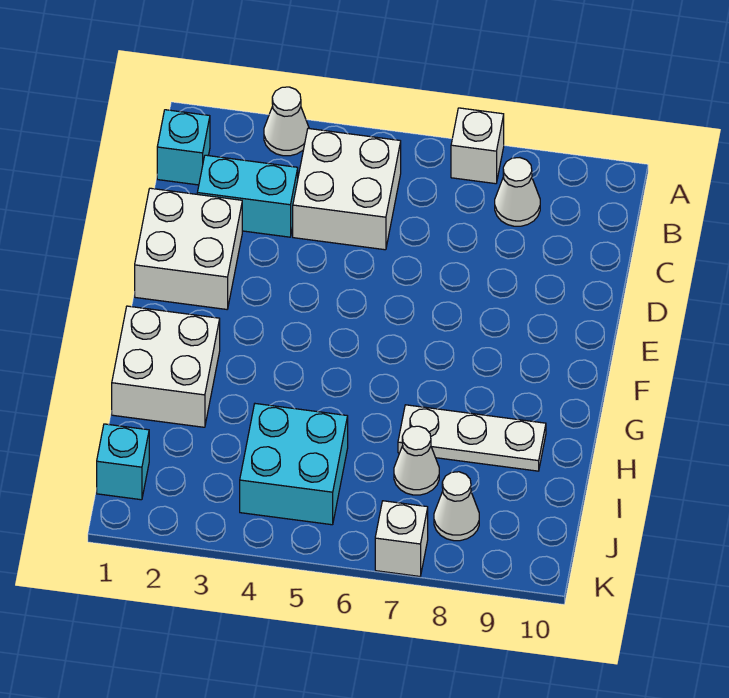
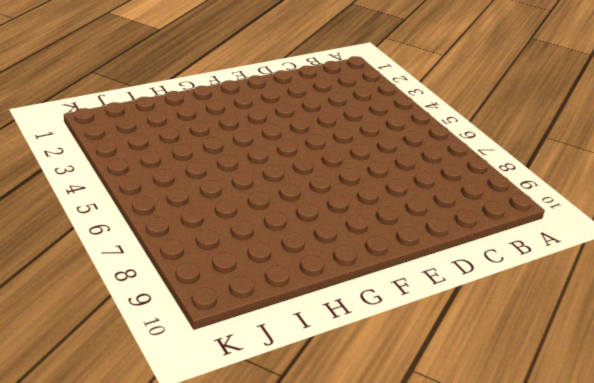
none -> white 1x1 cone [264,87,309,156]
none -> white 1x1 brick [451,108,504,184]
none -> cyan 1x1 brick [157,110,210,185]

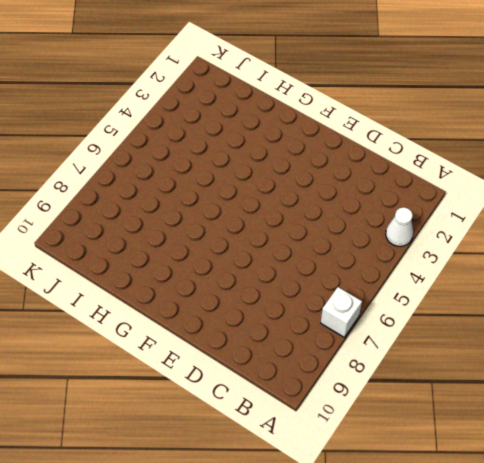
none -> cyan 1x1 brick [157,110,210,185]
none -> white 2x2 brick [293,128,401,250]
none -> white 1x1 cone [495,158,540,226]

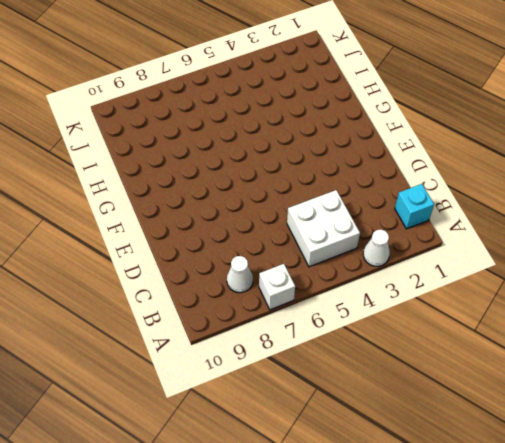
none -> cyan 1x2 brick [197,155,298,237]
none -> white 2x2 brick [135,188,242,309]
none -> white 2x2 brick [112,306,220,427]

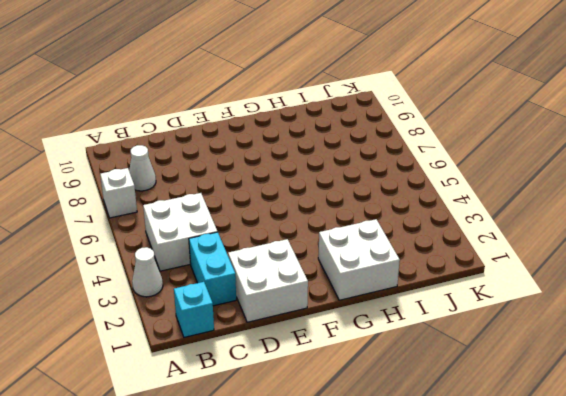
none -> white 1x3 plate [398,405,546,471]
none -> cyan 2x2 brick [240,404,348,525]
none -> white 1x1 cone [394,426,439,495]

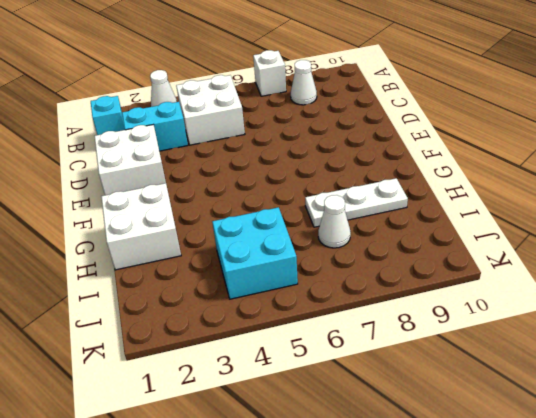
none -> cyan 1x1 brick [97,424,149,500]
none -> white 1x1 cone [434,472,479,541]
none -> white 1x1 brick [375,501,428,576]

